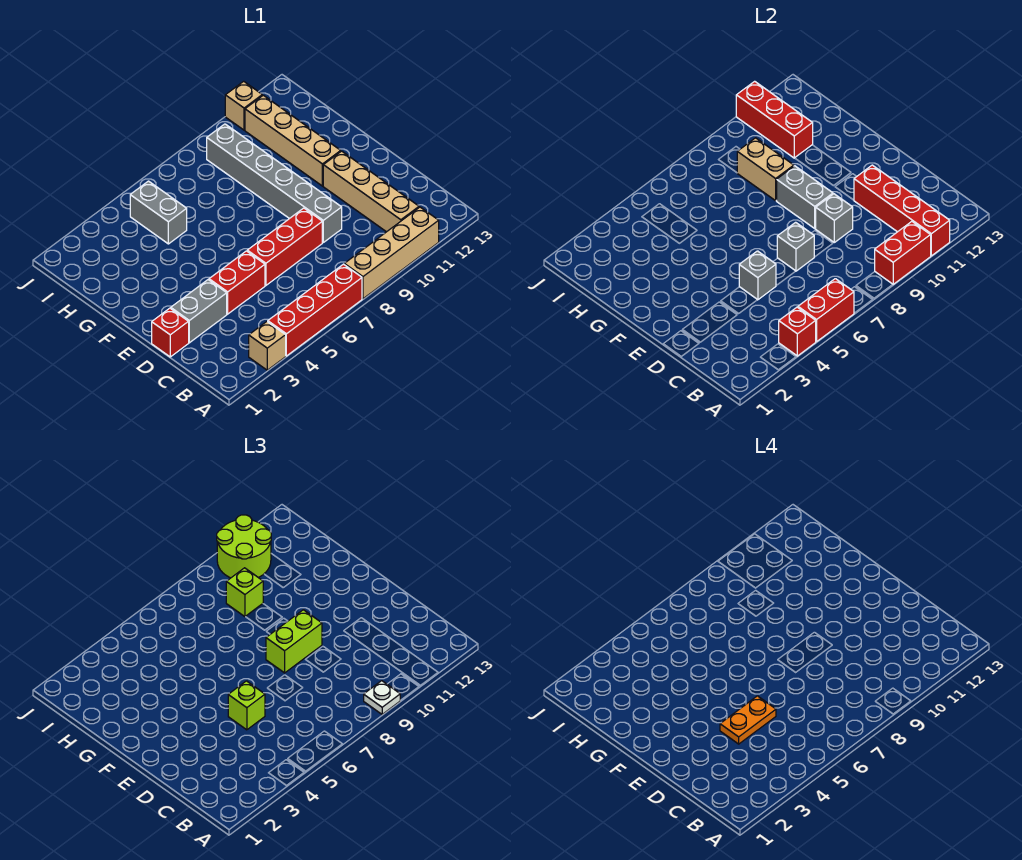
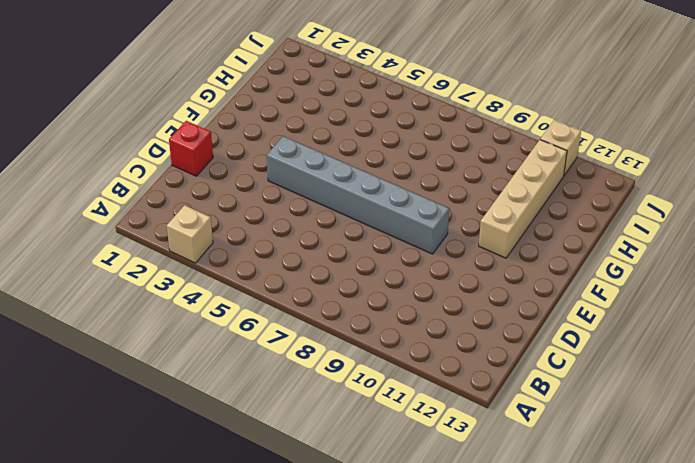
grey 1x6 brick [267,136,449,254] -> grey 1x6 brick turned to [207,124,342,242]
none -> red 1x4 brick [268,264,362,356]
none -> tan 1x4 brick [344,207,439,299]
none -> tan 1x4 brick [323,151,419,232]

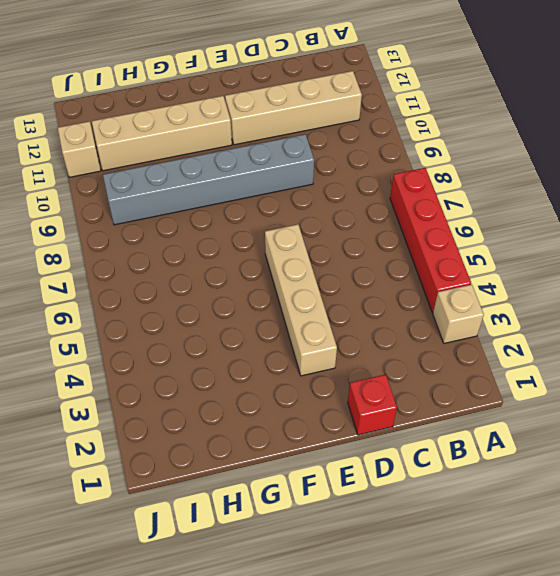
tan 1x4 brick [265,224,337,376] -> tan 1x4 brick moved to [344,207,439,299]
none -> grey 1x2 brick [171,280,227,343]
none -> red 1x2 brick [209,251,265,314]
none -> red 1x3 brick [247,208,322,285]

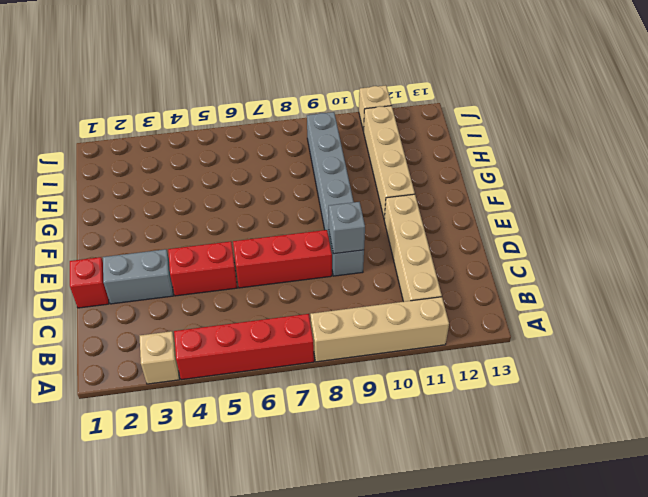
none -> grey 1x2 brick [130,181,187,244]
none -> red 1x1 brick [779,307,816,356]
none -> red 1x2 brick [798,279,854,342]

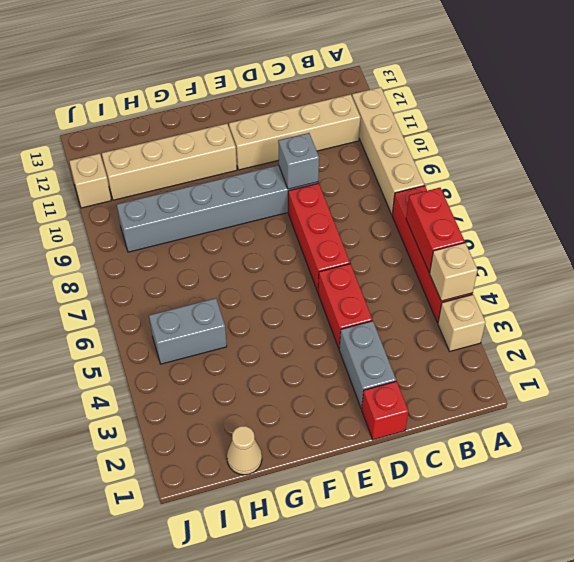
tan 1x1 brick [430,243,478,301] -> red 1x1 brick [779,307,816,356]
tan 1x1 cone [227,426,262,475] -> none
none -> red 1x2 brick [875,222,931,284]
none -> red 1x4 brick [854,165,950,256]
none -> grey 1x1 brick [739,251,776,300]

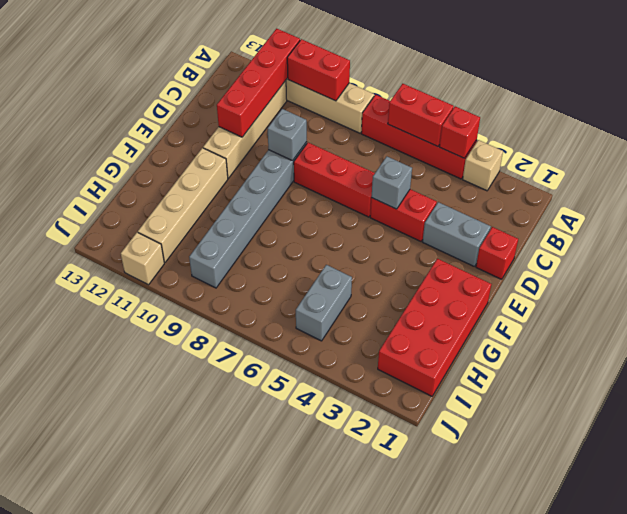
red 2x4 brick [378,259,491,396] -> none
none -> grey 1x1 brick [777,222,814,271]
none -> grey 1x2 brick [777,166,833,228]
none -> tan 1x2 brick [737,138,794,201]

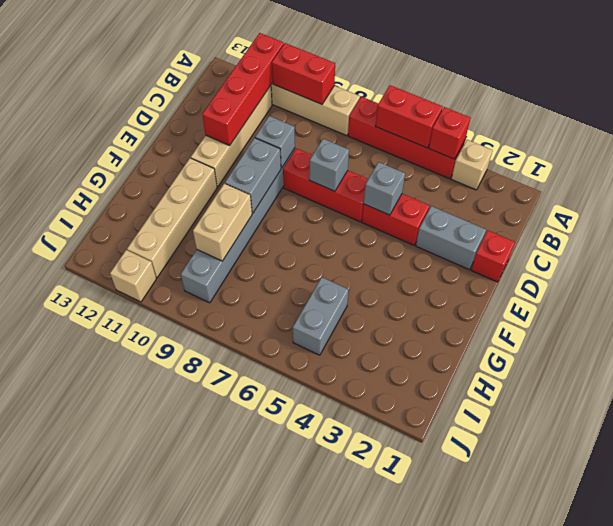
none -> red 1x3 brick [736,81,813,158]
none -> white 1x1 plate [364,681,400,714]
none -> lime 1x1 brick [228,681,265,730]

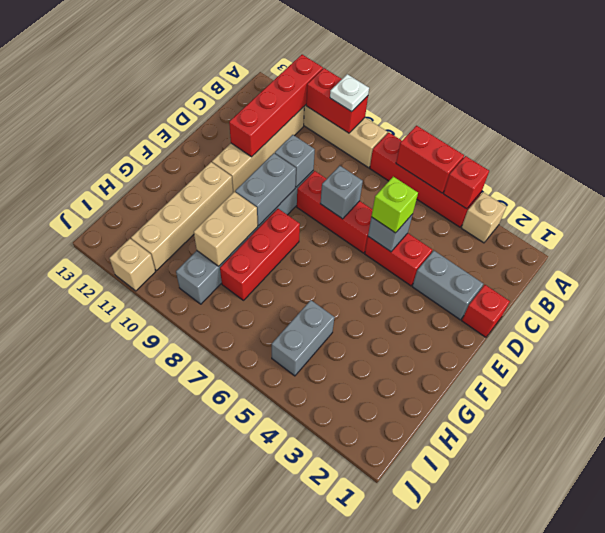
red 1x3 brick [220,209,300,300] -> red 1x3 brick moved to [736,81,813,158]
none -> lime 1x2 brick [266,610,322,673]
none -> lime 1x1 brick [226,568,263,617]
none -> lime 2x2 round brick [217,515,271,578]

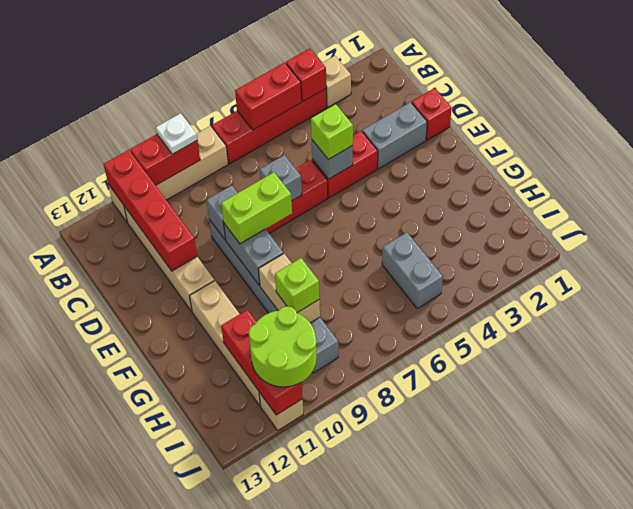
none -> orange 1x2 plate [720,696,776,744]

